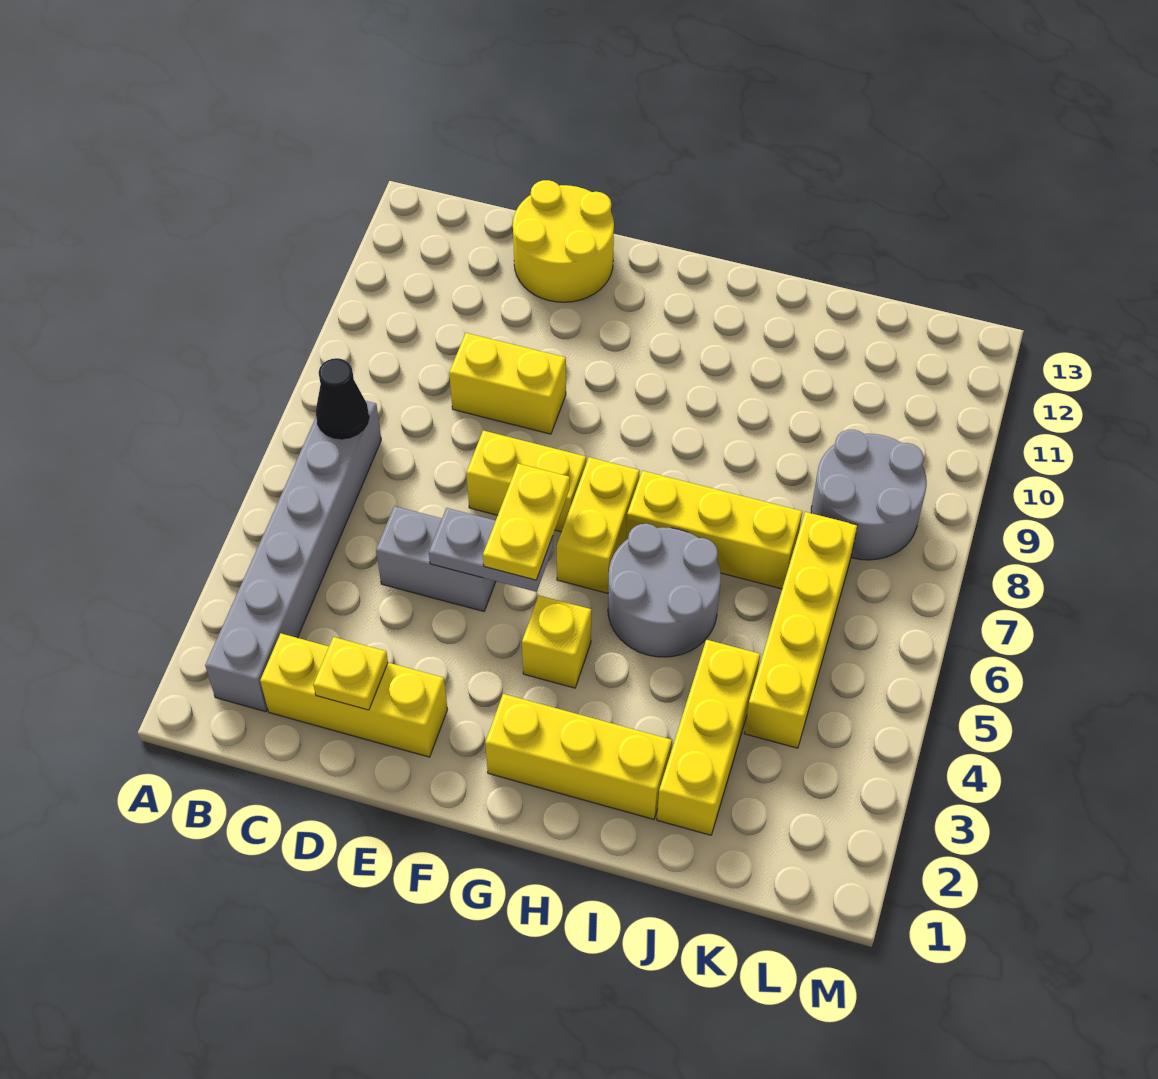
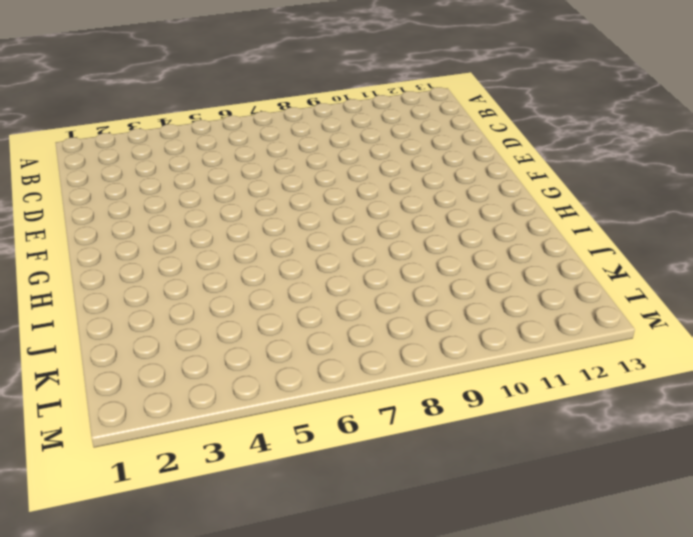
none -> grey 1x6 brick [205,401,381,712]
none -> yellow 1x3 brick [260,634,448,757]
none -> grey 1x2 brick [376,506,496,611]

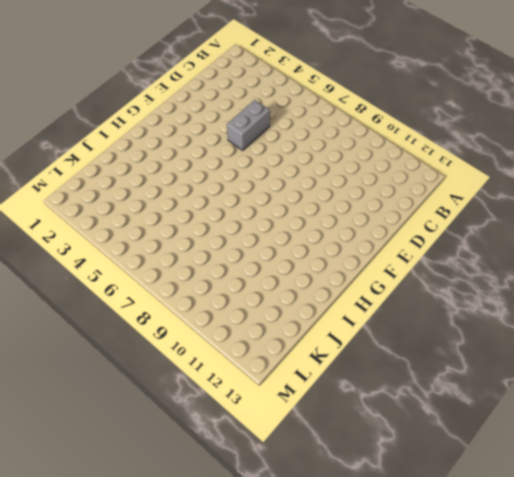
none -> grey 1x6 brick [205,401,381,712]
none -> yellow 1x3 brick [260,634,448,757]
none -> yellow 1x2 brick [449,333,566,434]

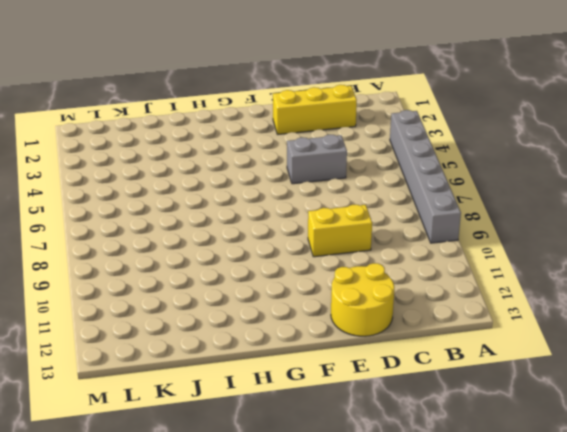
grey 1x6 brick [390,110,461,243] -> grey 1x6 brick moved to [205,401,381,712]
none -> yellow 1x2 brick [466,431,586,532]
none -> yellow 1x3 brick [485,694,672,819]
none -> yellow 1x1 brick [522,596,591,688]

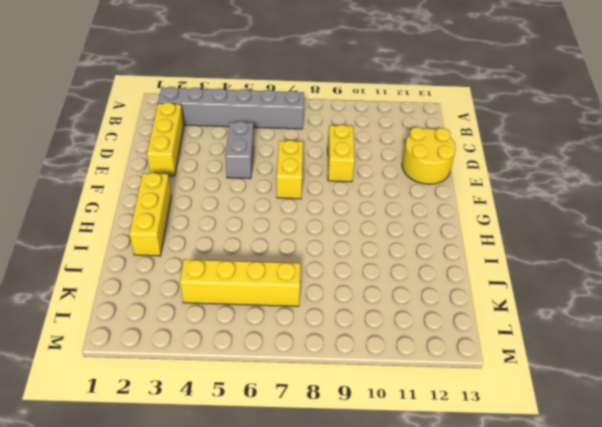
none -> yellow 1x1 brick [522,596,591,688]
none -> yellow 1x2 brick [557,457,640,593]
none -> grey 2x2 round brick [608,524,721,657]

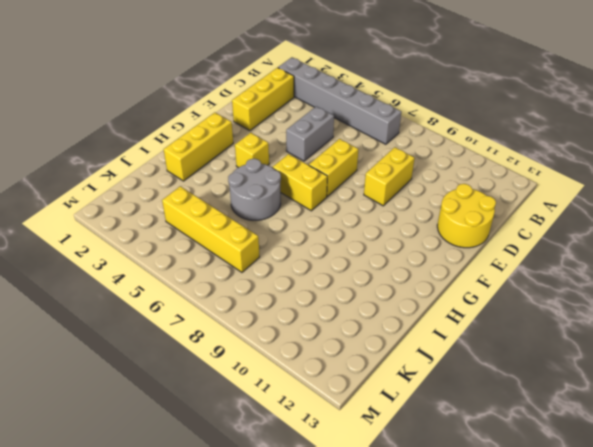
none -> yellow 1x3 brick [626,471,802,589]
none -> yellow 1x3 brick [657,640,760,835]
none -> grey 2x2 round brick [811,430,927,560]

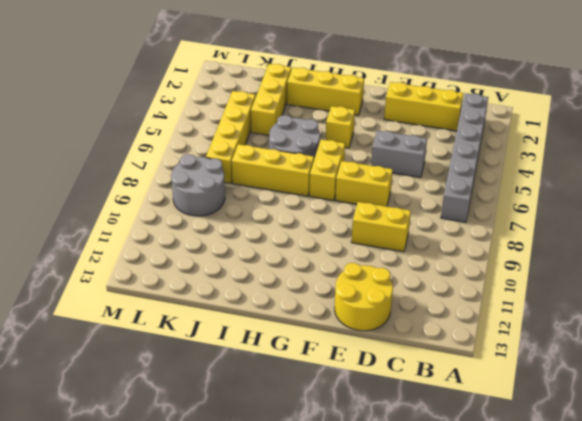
none -> black 1x1 cone [316,358,369,439]
none -> yellow 1x1 plate [313,637,388,710]
none -> grey 1x2 plate [429,508,553,592]

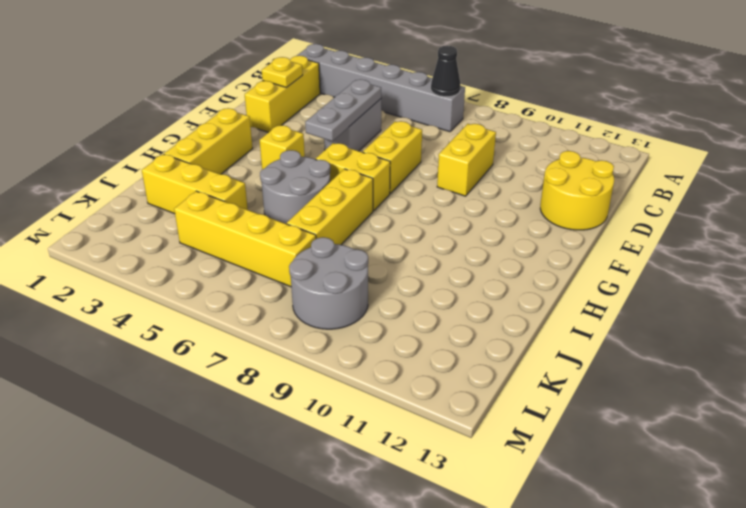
grey 1x3 plate [305,80,381,141] -> grey 1x2 plate [429,508,553,592]
none -> yellow 1x2 plate [483,464,570,580]

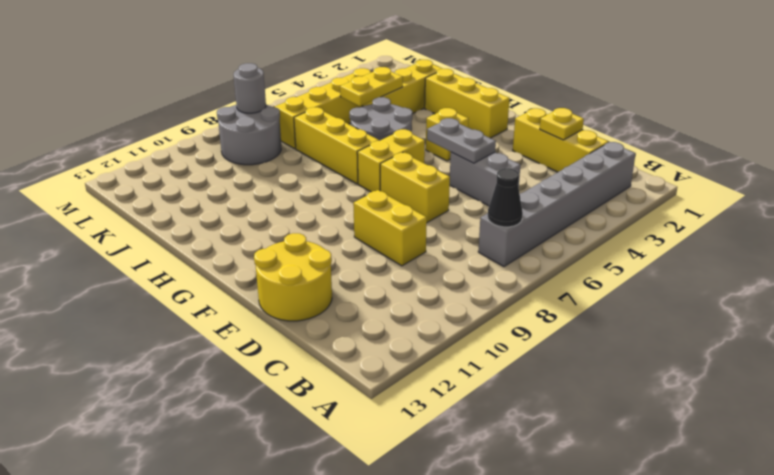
yellow 1x2 plate [340,67,403,106] -> yellow 1x2 plate moved to [483,464,570,580]
grey 1x1 round brick [234,63,266,113] -> none

